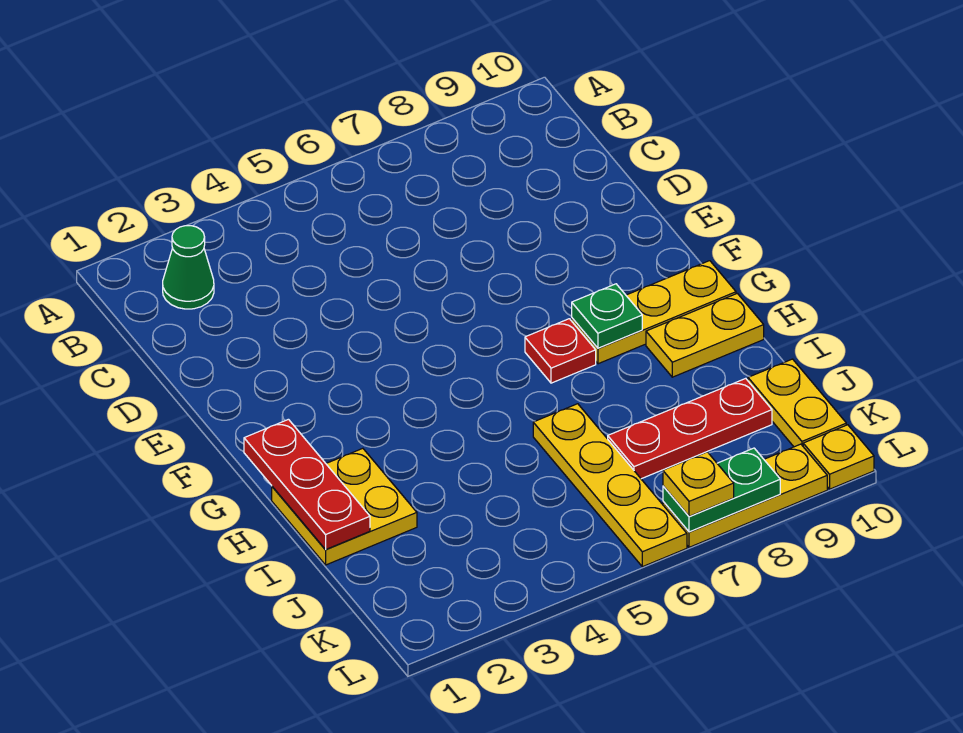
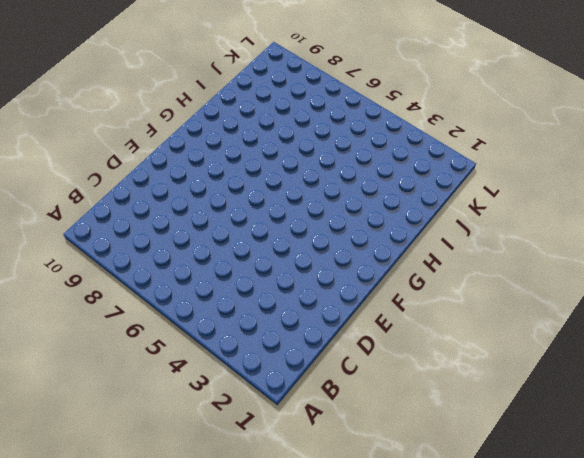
none -> green 1x1 cone [163,226,214,309]
none -> red 1x1 plate [525,319,596,383]
none -> yellow 1x3 plate [572,261,736,364]

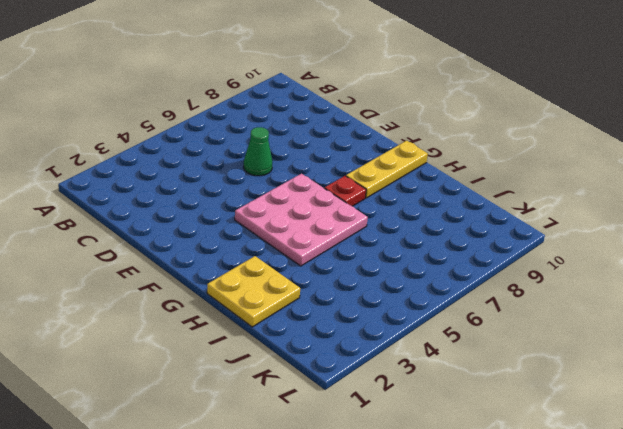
green 1x1 cone [244,127,272,176] -> green 1x1 cone moved to [163,226,214,309]
pink 3x3 plate [235,174,368,266] -> none
none -> yellow 1x2 plate [646,293,764,377]
none -> yellow 1x4 plate [533,404,687,567]
none -> red 1x3 plate [608,378,772,479]

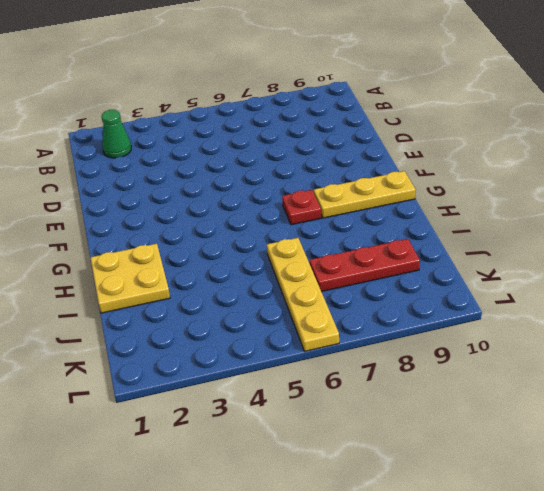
none -> yellow 1x2 plate [646,293,764,377]
none -> yellow 1x2 plate [748,359,846,447]
none -> yellow 1x3 plate [663,444,827,547]

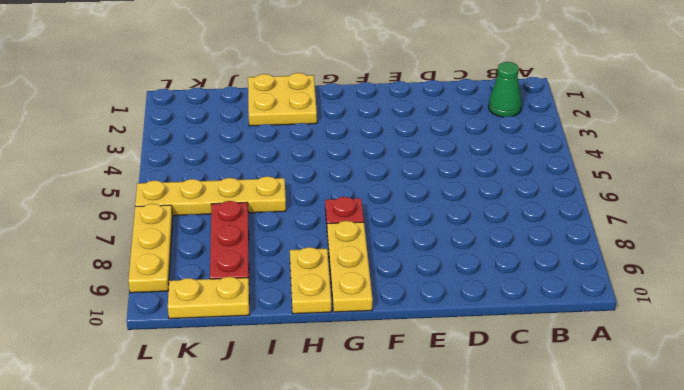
none -> yellow 1x1 plate [803,425,874,489]
none -> red 1x3 plate [244,419,370,550]
none -> green 1x1 plate [572,284,642,348]

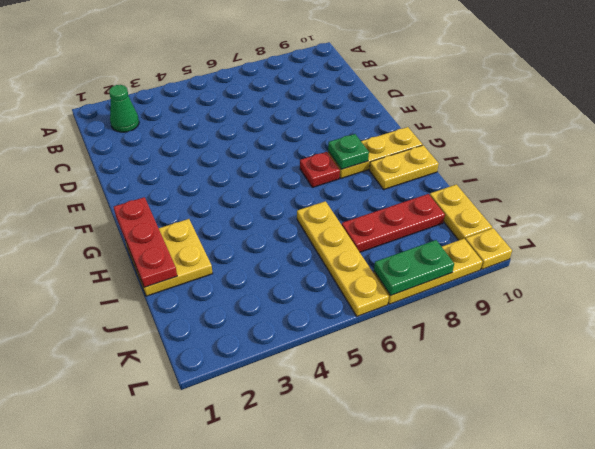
none -> yellow 1x1 plate [663,452,734,516]

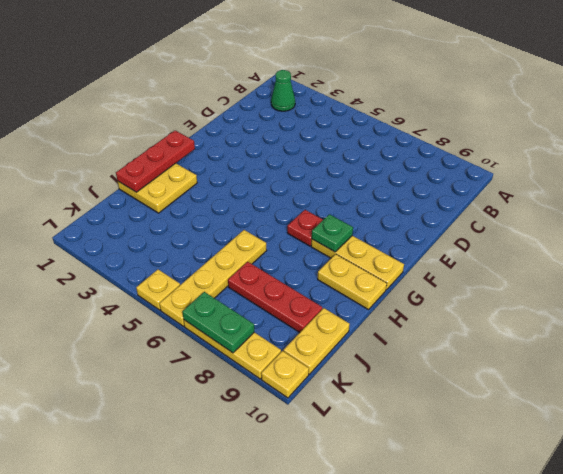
yellow 1x1 plate [136,269,180,310] -> yellow 1x1 plate moved to [663,452,734,516]

